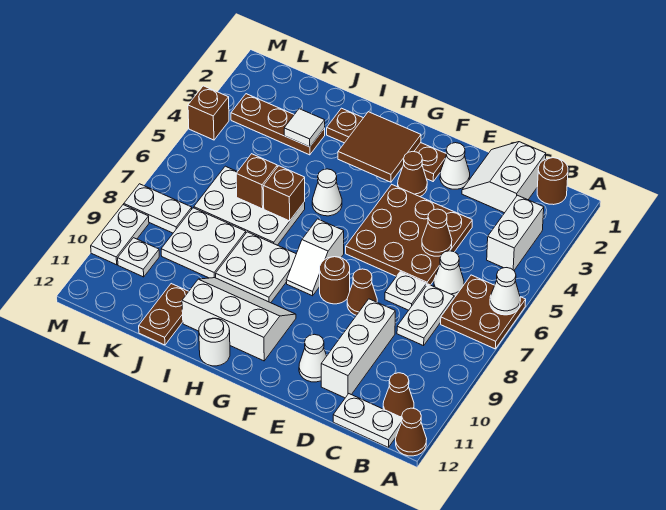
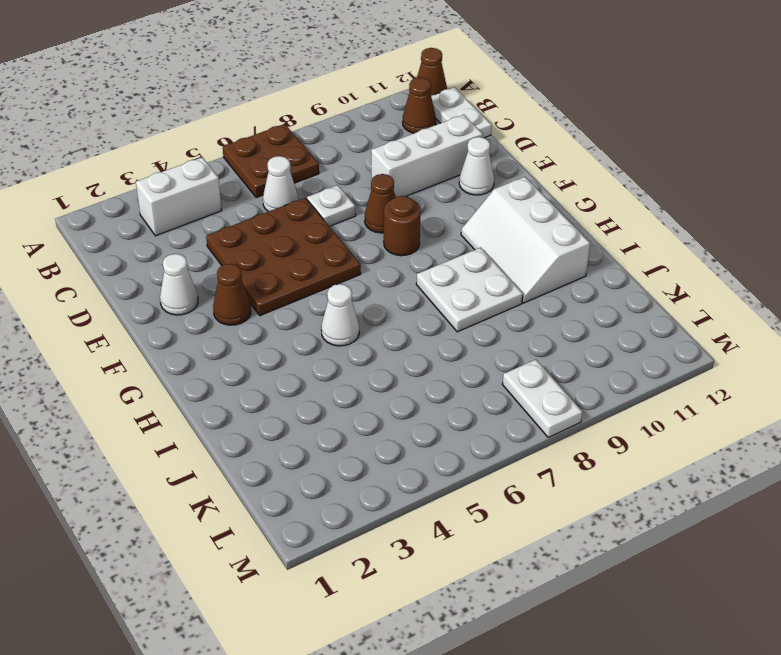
none -> brown 1x1 round brick [537,158,568,205]
none -> white 2x2 slope [462,142,546,213]
none -> white 1x2 plate [397,284,455,346]
none -> brown 1x4 plate [327,108,446,181]

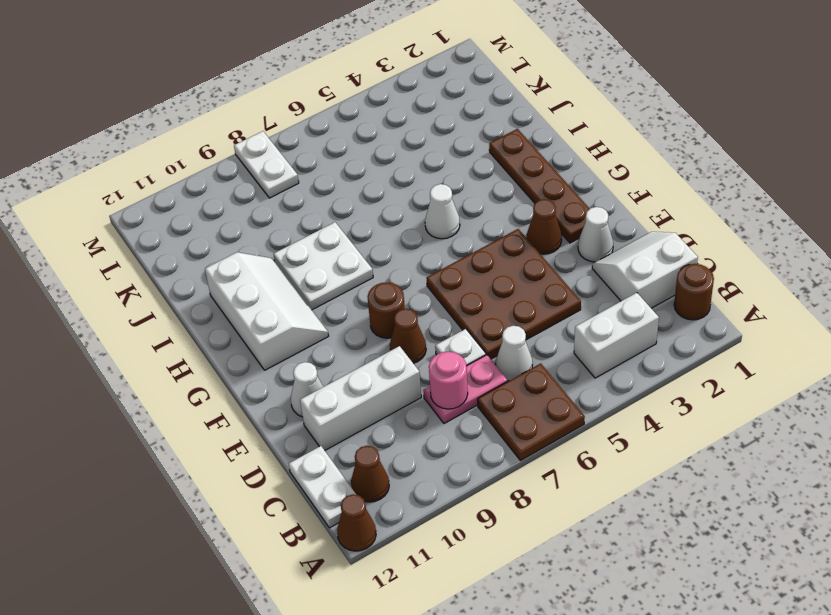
pink 1x2 plate [423,355,508,423] -> white 1x2 plate [397,284,455,346]
pink 1x1 round brick [429,352,468,409] -> none
none -> white 1x2 slope [286,219,344,296]
none -> white 1x1 round brick [199,318,230,366]
none -> white 2x3 plate [194,166,305,245]
none -> brown 1x3 plate [231,94,325,155]

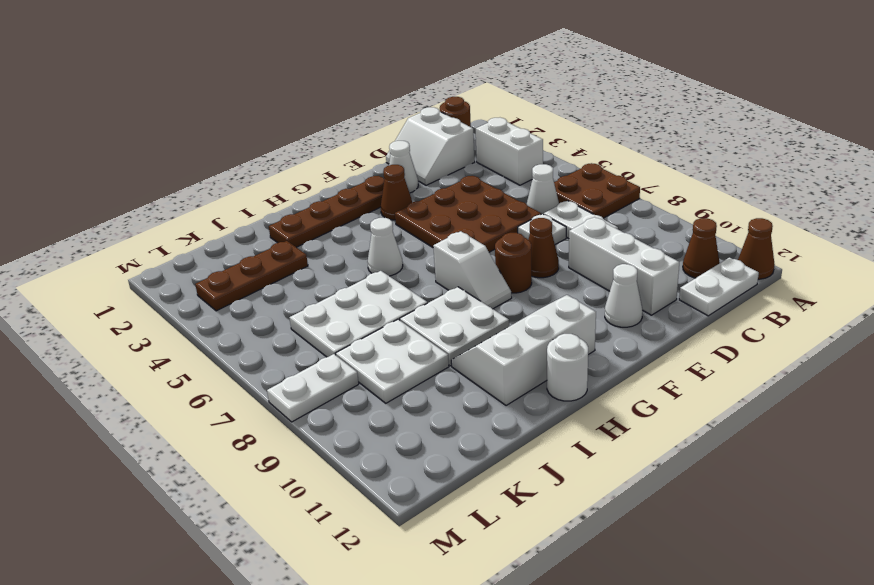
none -> brown 1x2 plate [139,284,189,345]
none -> white 1x1 plate [118,238,159,277]
none -> brown 1x1 brick [188,86,229,140]
none -> white 1x2 plate [91,205,149,265]

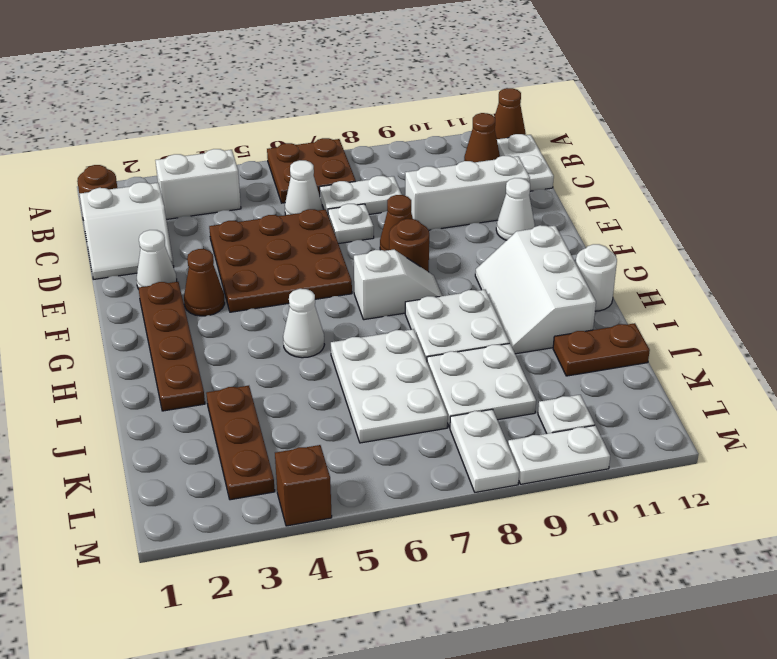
none -> white 1x1 cone [490,268,520,315]
none -> brown 1x1 cone [422,209,452,256]
none -> brown 2x2 tile [338,112,421,182]
none -> brown 1x1 brick [263,166,305,221]

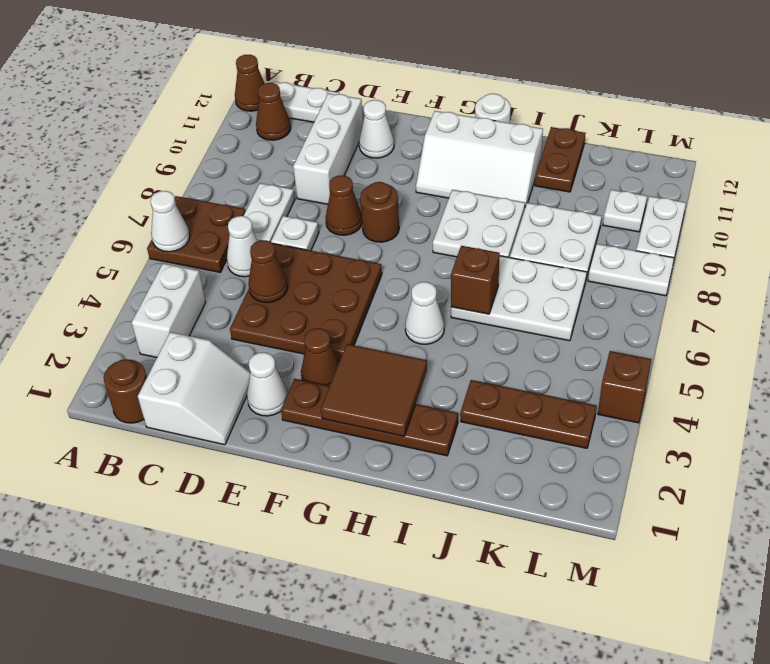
none -> white 1x2 slope [286,219,344,296]
none -> white 1x1 tile [284,109,325,147]
none -> brown 1x1 brick [236,154,277,209]

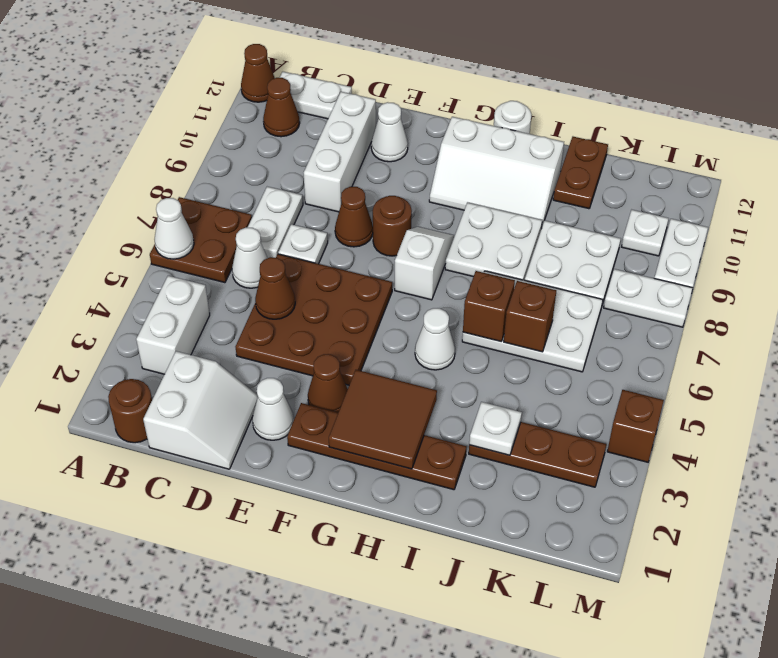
white 1x1 plate [469,402,522,455] -> white 1x1 tile [284,109,325,147]

